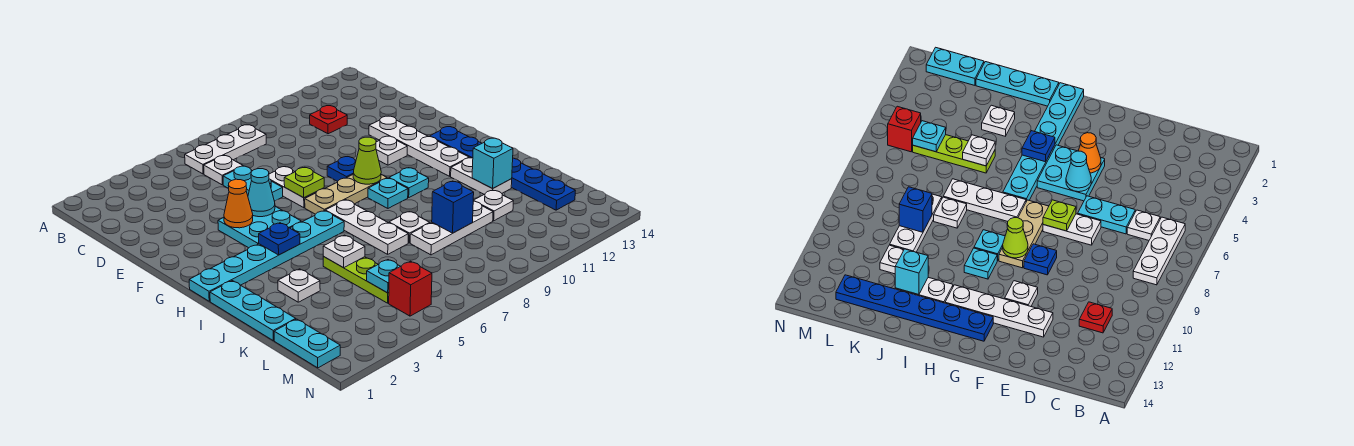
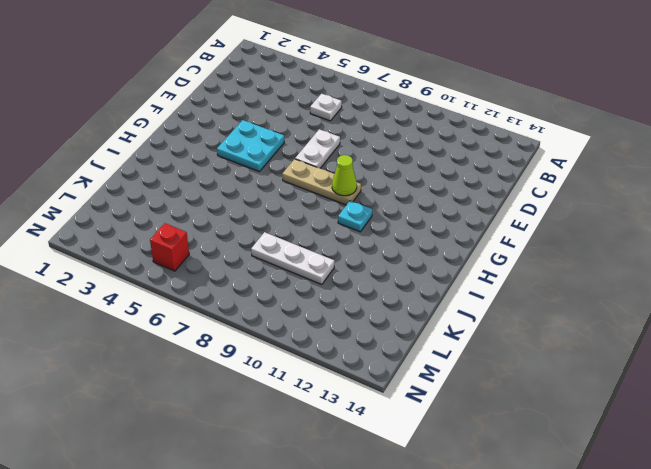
none -> white 1x3 plate [185,125,266,174]
none -> red 1x1 plate [310,106,347,134]
none -> cyan 1x2 plate [223,166,283,201]
none -> white 1x4 plate [369,116,469,176]

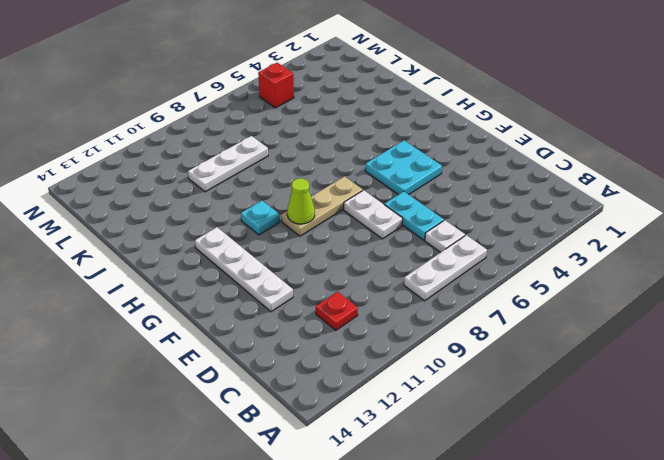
none -> blue 1x1 plate [327,157,356,181]
none -> white 1x1 plate [376,136,407,165]
none -> blue 1x6 plate [429,127,575,210]
none -> cyan 1x6 plate [189,211,344,301]

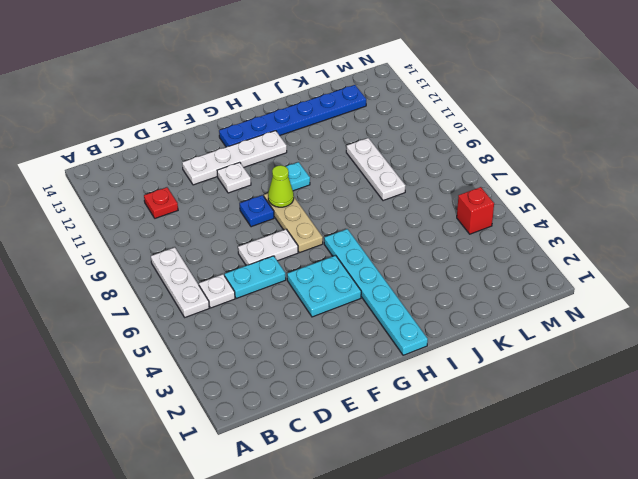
none -> white 1x3 plate [325,200,408,254]
none -> cyan 1x1 plate [368,178,408,208]
none -> cyan 1x3 plate [210,281,296,341]
none -> white 1x2 plate [451,158,512,194]

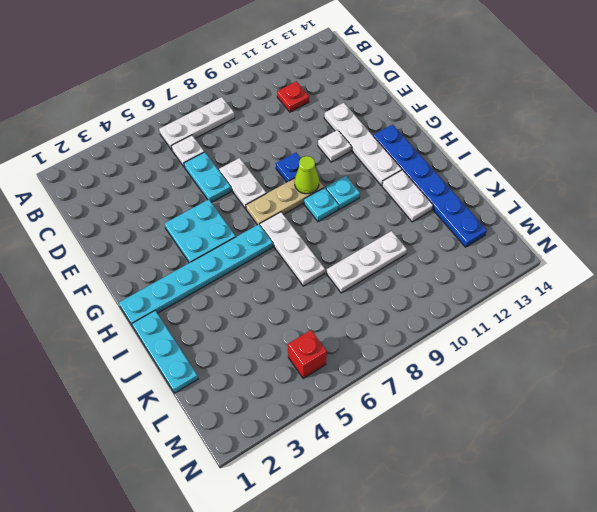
none -> white 1x1 plate [278,269,320,302]
none -> lime 1x3 plate [323,257,389,303]
none -> white 1x1 plate [389,212,430,243]
none -> white 1x1 plate [473,190,513,221]

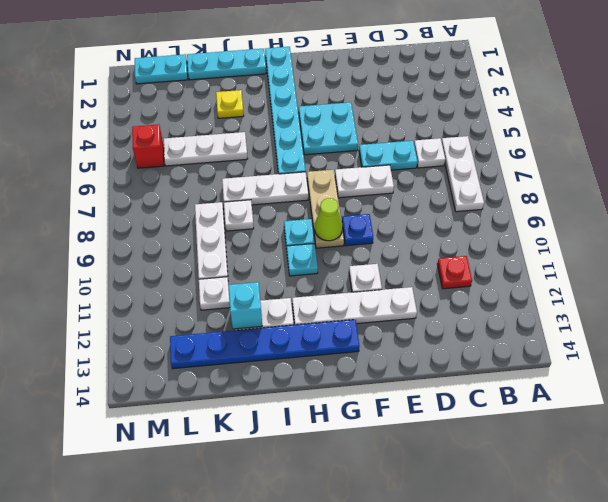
yellow 1x1 plate [216,90,244,118] -> white 1x1 plate [278,269,320,302]
white 1x3 plate [164,132,248,166] -> lime 1x3 plate [323,257,389,303]
none -> orange 1x1 cone [224,179,253,228]
none -> cyan 1x1 cone [248,169,275,217]
none -> lime 1x1 plate [284,168,324,198]
none -> blue 1x1 plate [259,223,300,255]

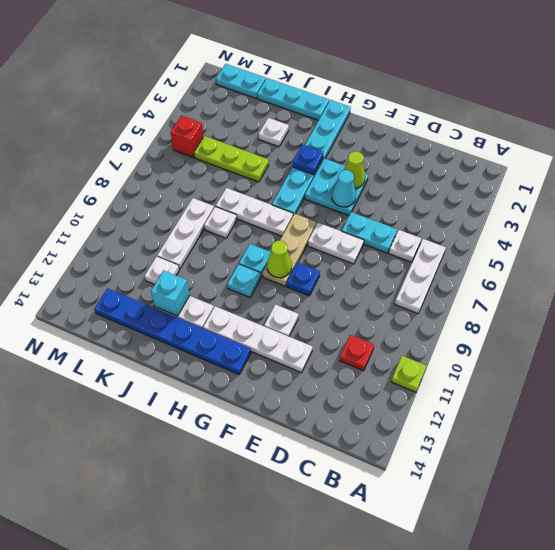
lime 1x1 plate [391,356,426,392] -> lime 1x1 plate moved to [284,168,324,198]
lime 1x1 cone [344,151,365,188] -> orange 1x1 cone [224,179,253,228]
none -> white 1x1 plate [323,235,365,268]
none -> blue 1x1 brick [432,181,474,233]
none -> cyan 1x1 plate [367,260,400,293]

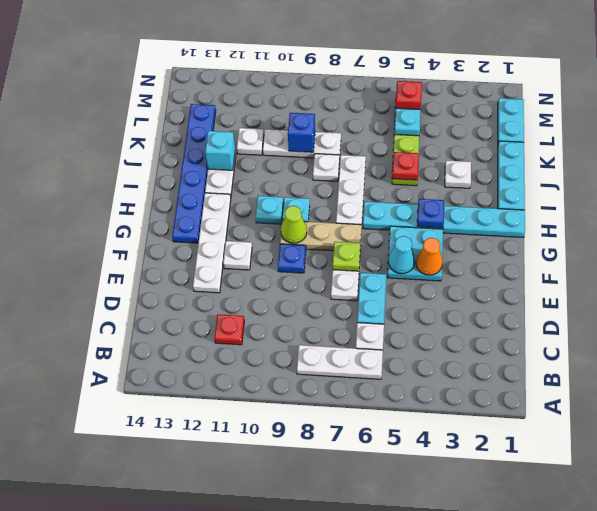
red 1x1 plate [392,152,419,180] -> white 1x1 plate [323,235,365,268]

